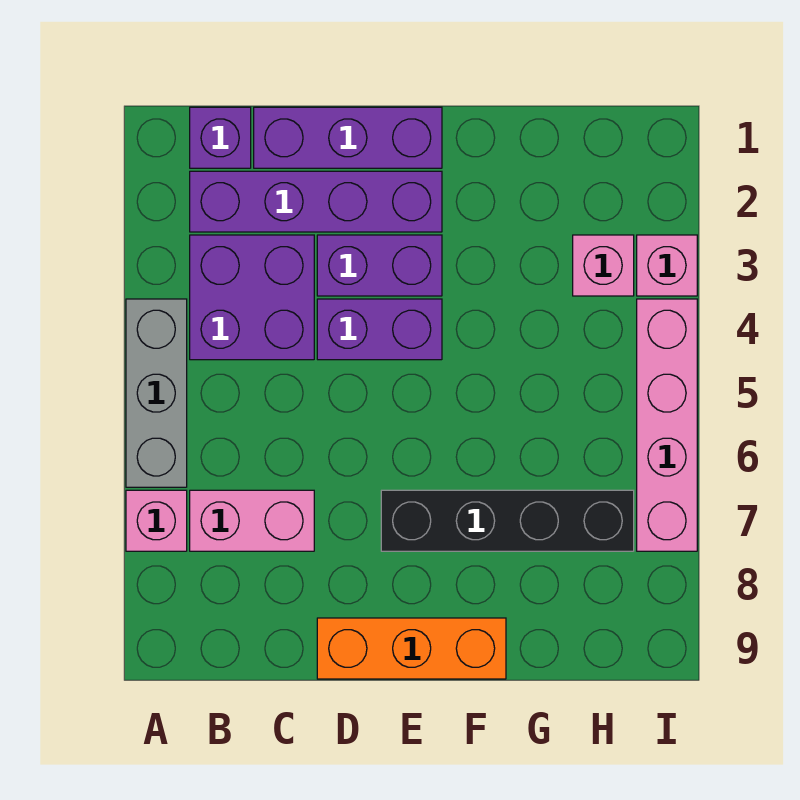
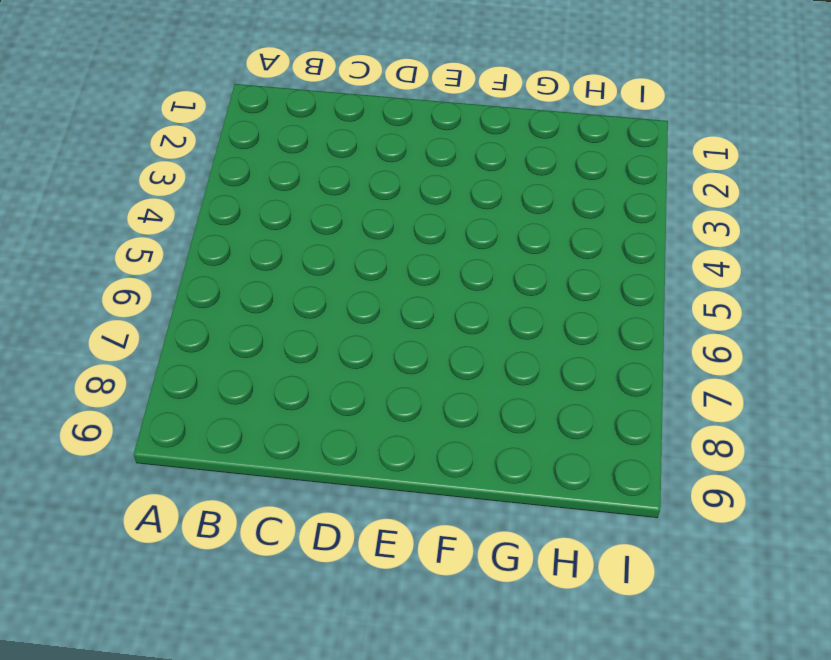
none -> grey 1x3 brick [126,299,187,487]
none -> pink 1x1 brick [126,490,187,551]
none -> purple 1x1 brick [190,107,251,168]

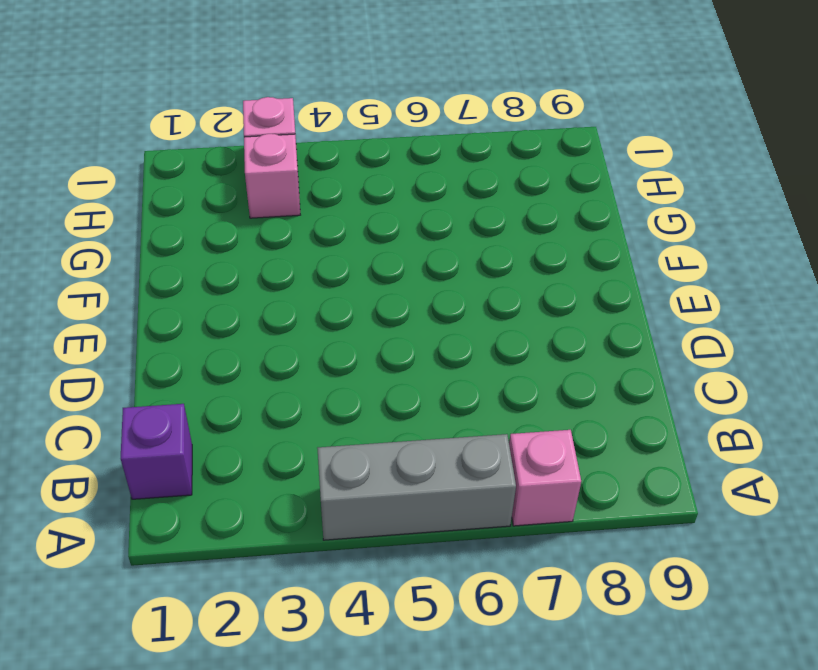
none -> purple 1x4 brick [190,171,442,232]
none -> purple 2x2 brick [190,235,314,360]
none -> pink 1x2 brick [190,490,314,551]

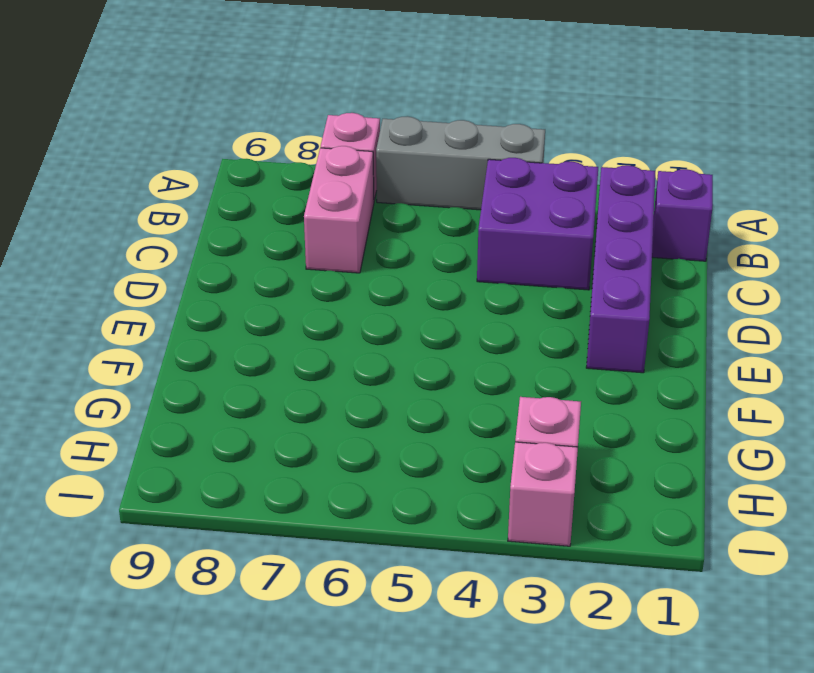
none -> purple 1x3 brick [254,107,442,168]
none -> purple 1x2 brick [317,235,442,296]
none -> purple 1x2 brick [317,299,442,360]

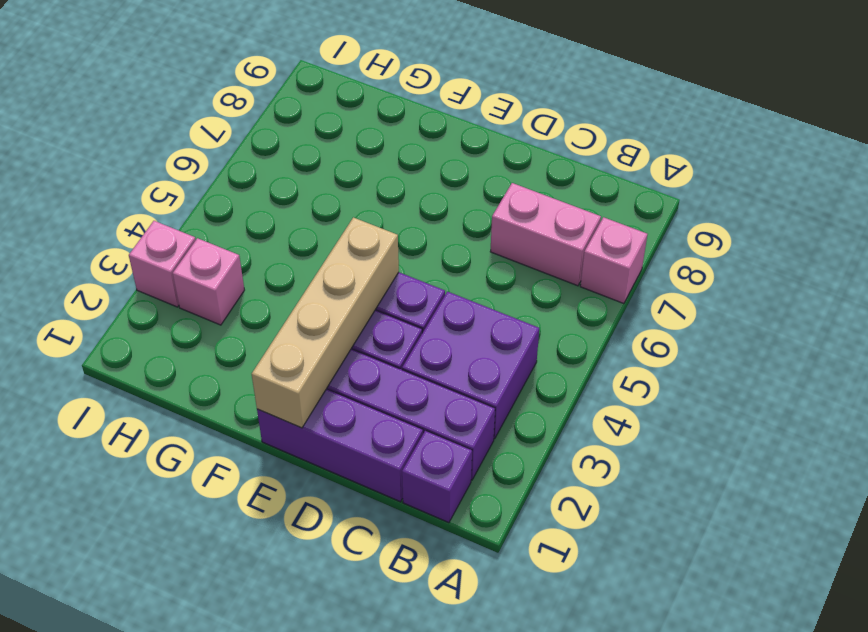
tan 1x4 brick [252,217,399,428] -> none
none -> grey 1x3 brick [126,299,187,487]
none -> orange 1x3 brick [317,618,506,679]
none -> black 1x4 brick [381,490,634,551]

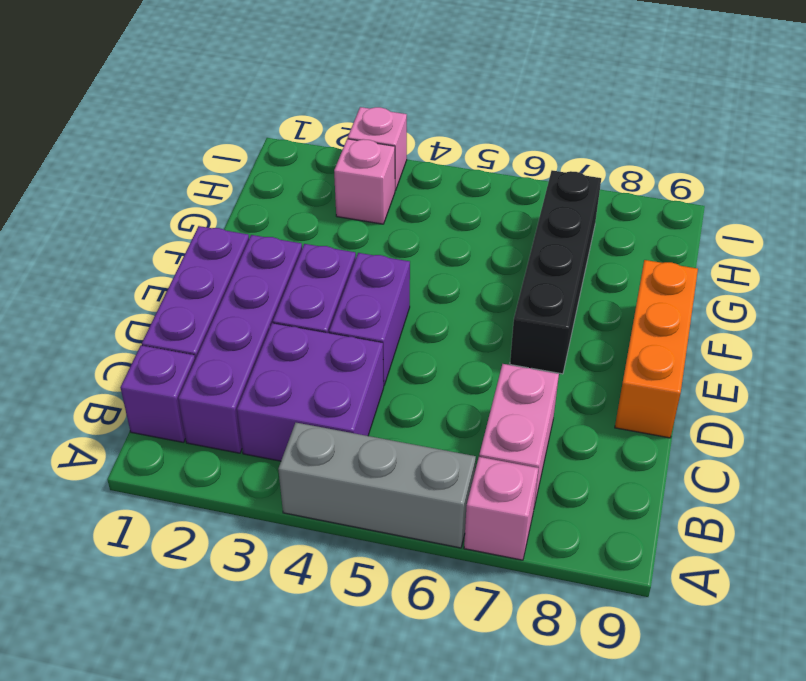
none -> pink 1x4 brick [637,299,697,551]

